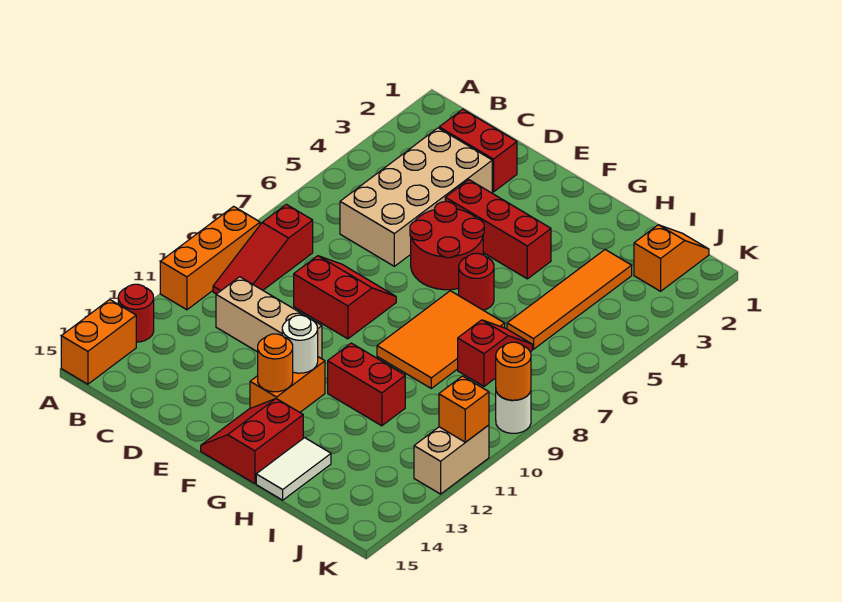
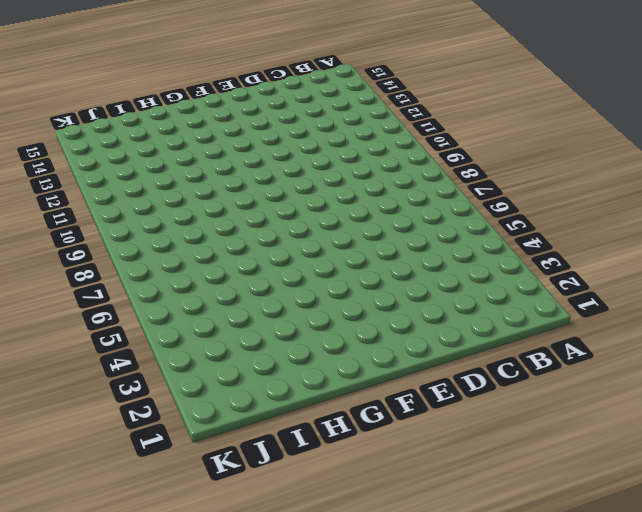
none -> orange 1x3 brick [160,206,260,310]
none -> red 1x1 round brick [118,284,154,342]
none -> orange 1x2 brick [61,300,136,384]

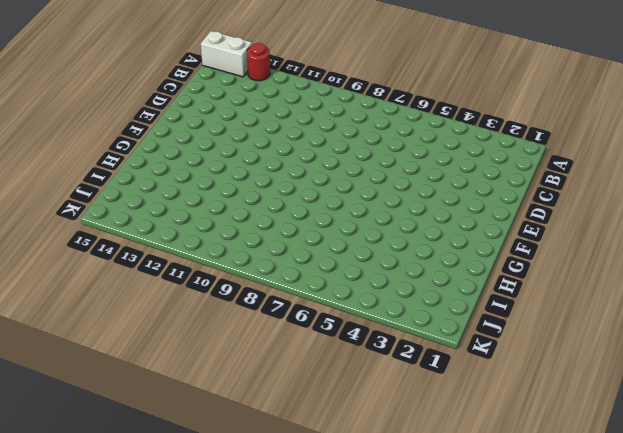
white 1x2 brick [201,31,252,77] -> orange 1x2 brick [61,300,136,384]
none -> orange 1x3 brick [160,206,260,310]
none -> red 1x3 slope [213,204,313,294]
none -> red 1x2 brick [439,109,517,192]

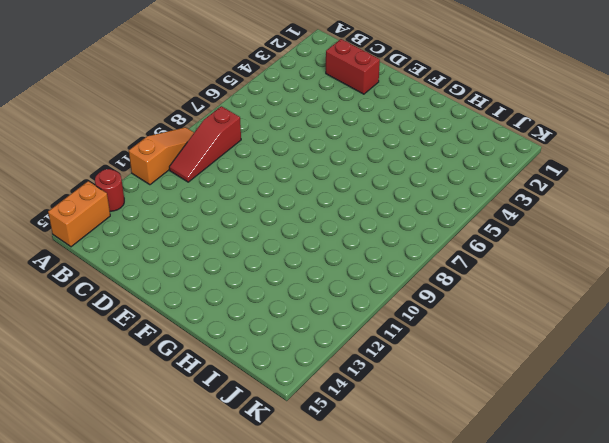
orange 1x3 slope [129,127,194,185] -> orange 1x3 brick [160,206,260,310]
none -> tan 2x4 brick [340,128,492,266]
none -> tan 1x3 brick [216,277,322,359]
none -> red 2x2 slope [294,256,396,339]

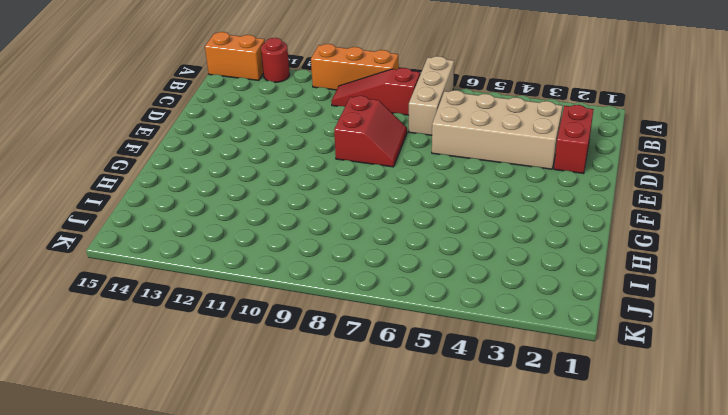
tan 1x3 brick [409,56,454,135] -> tan 1x3 brick moved to [216,277,322,359]
none -> red 1x3 brick [445,180,551,279]
none -> red 2x2 round brick [410,202,484,290]
none -> orange 1x2 brick [250,357,325,412]

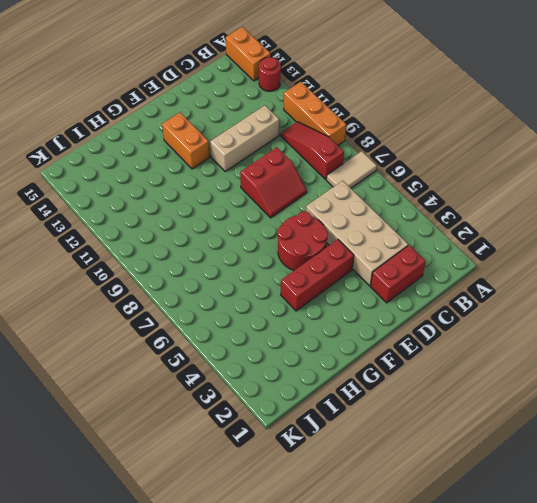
tan 1x2 tile [326,151,377,188] -> none
none -> red 2x2 slope [201,399,303,484]
none -> red 1x1 round brick [459,253,494,310]
none -> orange 2x3 tile [377,291,505,388]

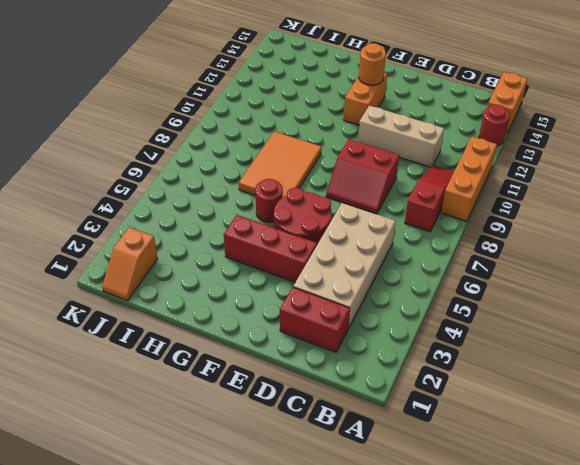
none -> red 2x2 slope [201,399,303,484]
none -> red 1x2 brick [328,343,405,426]
none -> white 1x2 tile [256,438,331,500]

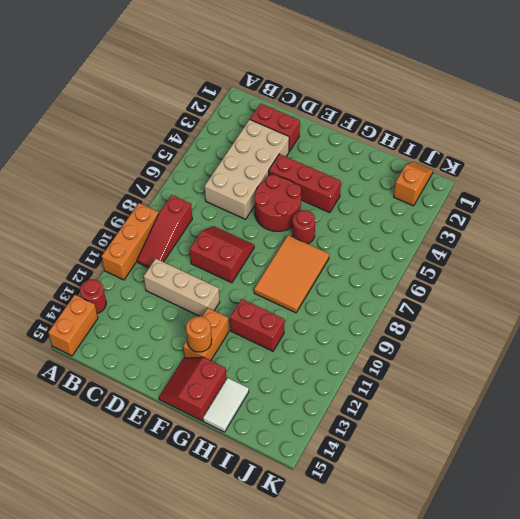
none -> orange 1x4 tile [507,250,632,349]
none -> red 1x2 slope [458,320,532,386]
none -> white 1x1 round brick [496,391,531,433]

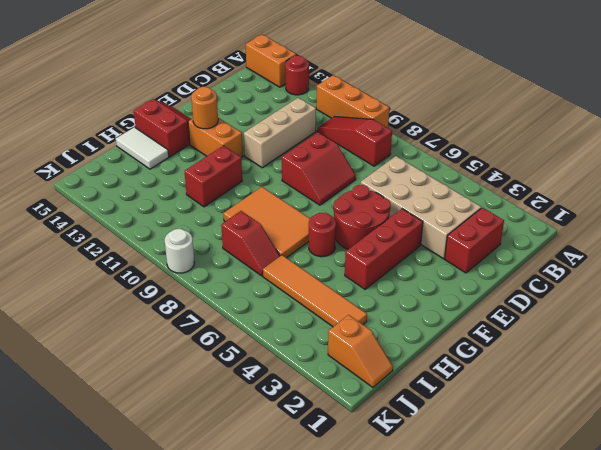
none -> tan 1x2 brick [414,425,489,494]
none -> white 1x1 round brick [282,315,318,373]
none -> orange 1x1 round brick [496,342,531,400]

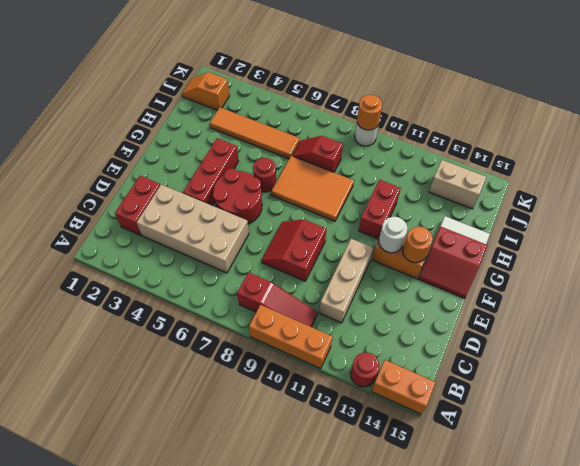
tan 1x2 brick [429,160,486,209] -> tan 1x2 brick moved to [414,425,489,494]
none -> orange 1x1 brick [439,376,489,442]

